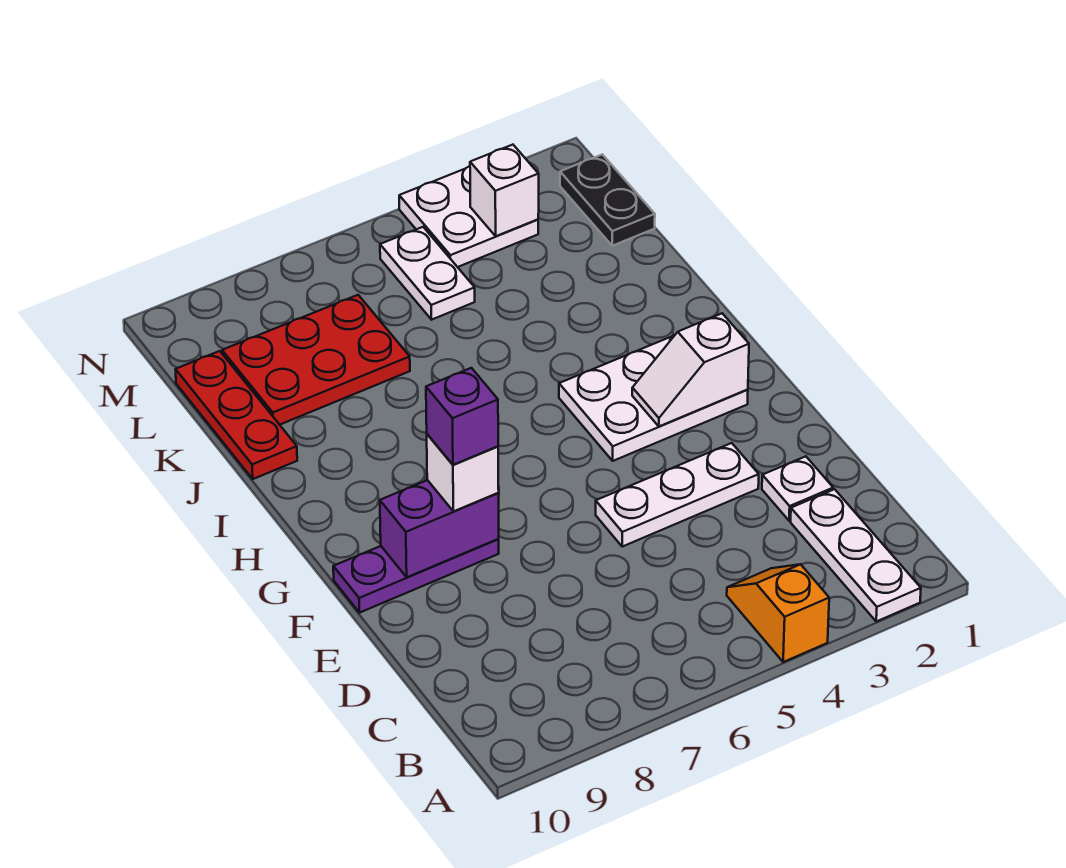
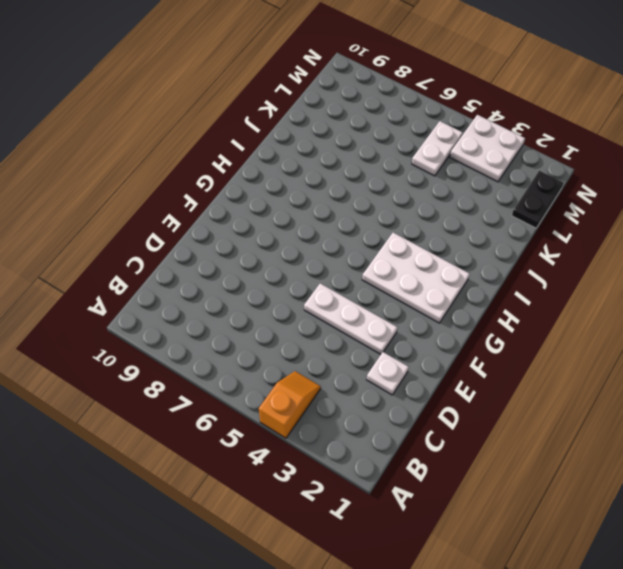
none -> white 1x3 plate [791,489,921,621]
none -> purple 1x3 plate [333,539,499,613]
none -> red 1x3 plate [175,351,297,479]

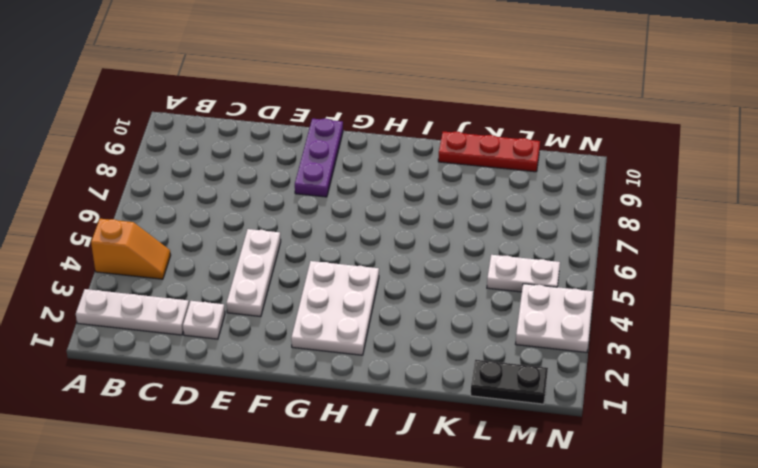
none -> red 2x3 plate [222,295,410,425]
none -> purple 1x2 brick [380,480,499,577]
none -> white 1x2 slope [632,313,749,426]

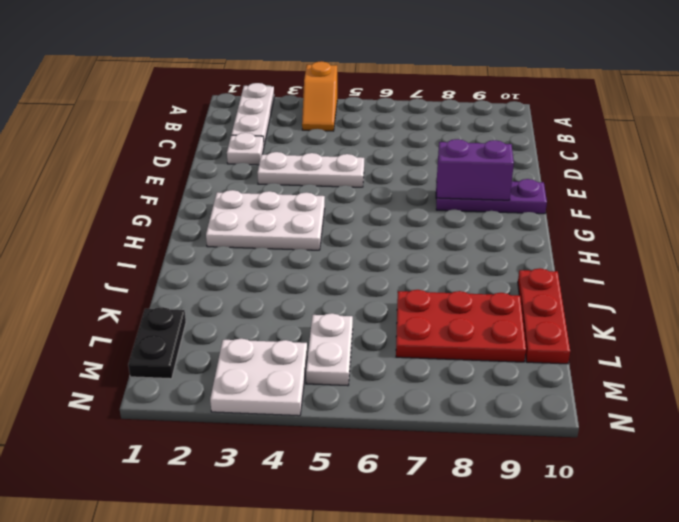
none -> white 1x2 slope [632,313,749,426]
none -> white 1x1 brick [470,145,539,236]
none -> white 1x1 brick [427,434,499,511]

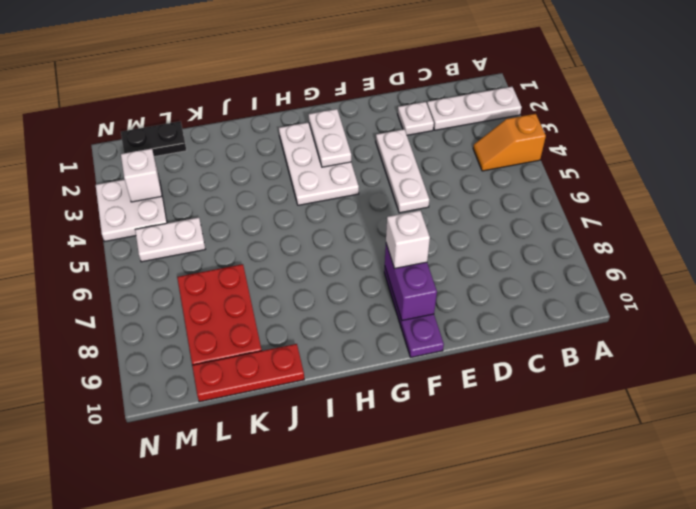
white 1x2 plate [309,109,351,167] -> white 1x2 slope [632,313,749,426]
none -> purple 1x1 brick [426,368,498,465]

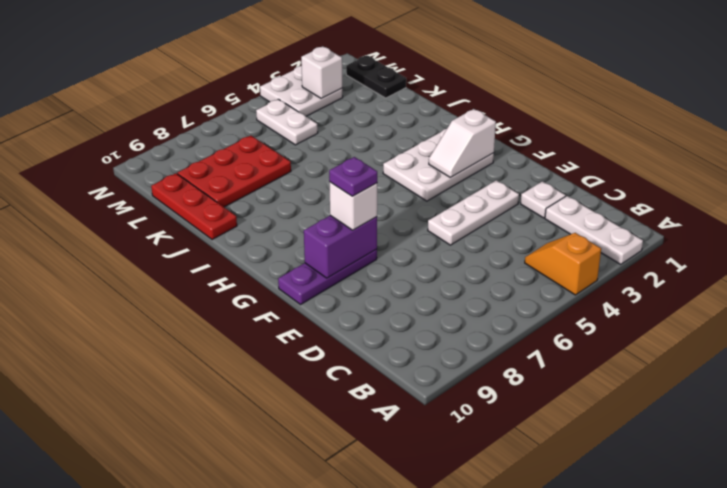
purple 1x1 plate [329,157,377,196] -> purple 1x1 brick [426,368,498,465]

